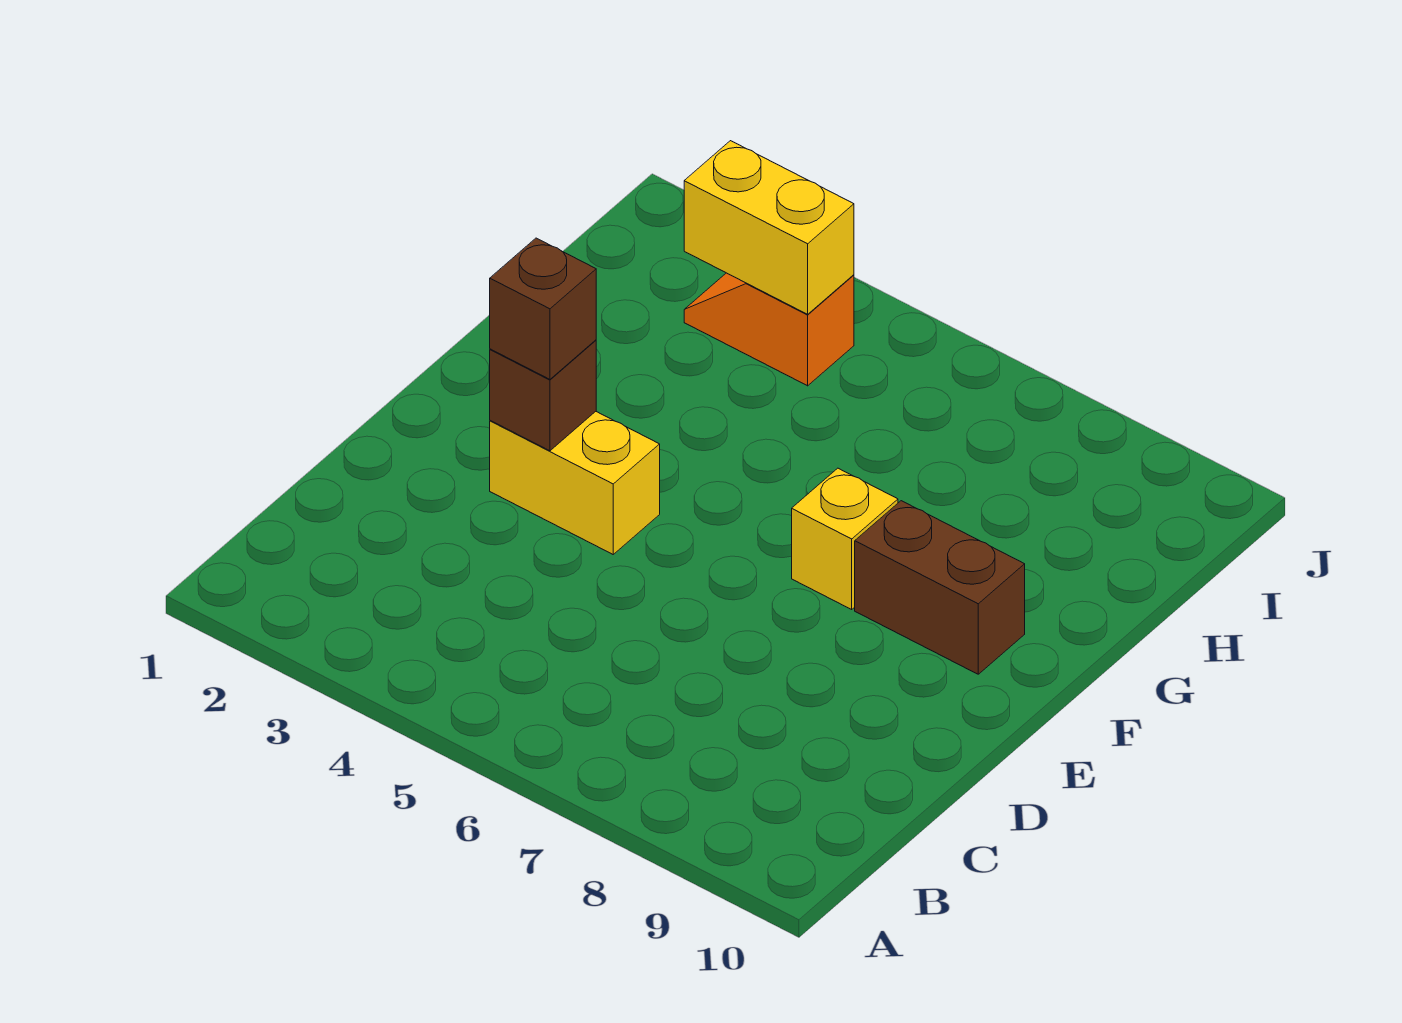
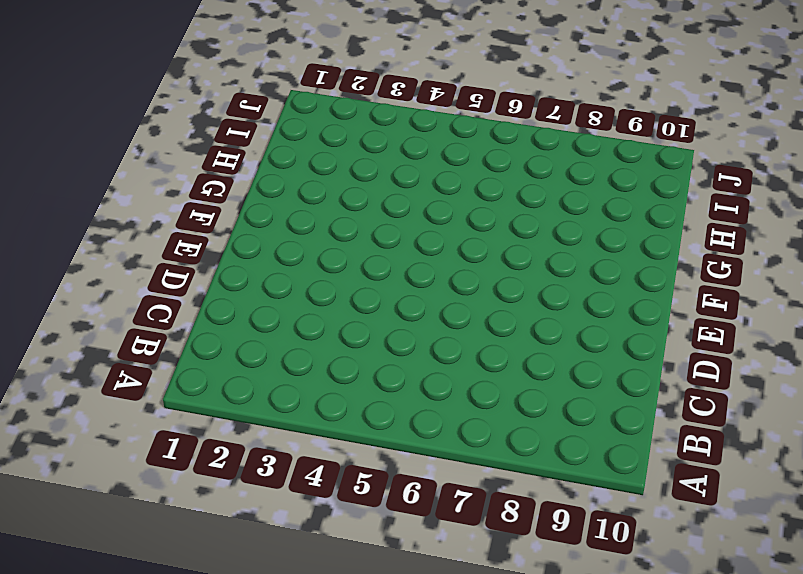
none -> yellow 1x2 brick [490,412,660,554]
none -> yellow 1x1 brick [792,468,898,609]

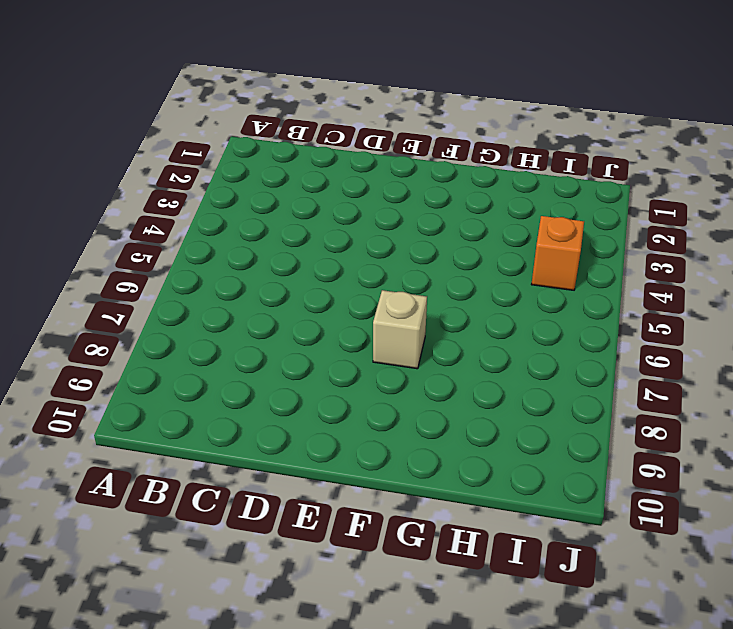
tan 1x1 brick [373,290,427,369] -> yellow 1x1 brick [792,468,898,609]
none -> yellow 1x2 brick [490,412,660,554]
none -> brown 1x2 brick [855,501,1025,674]

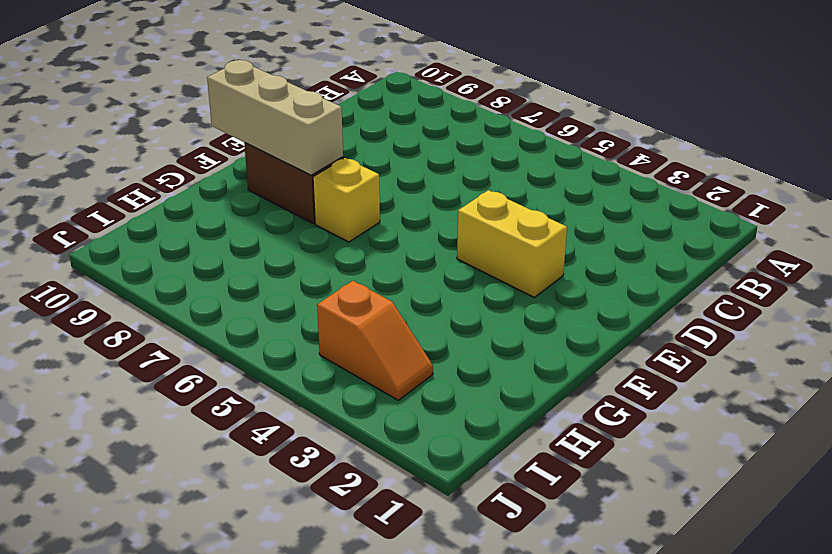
tan 1x3 brick [207,60,343,175] -> none
none -> brown 1x1 brick [490,340,596,451]
none -> yellow 1x2 brick [684,141,854,314]

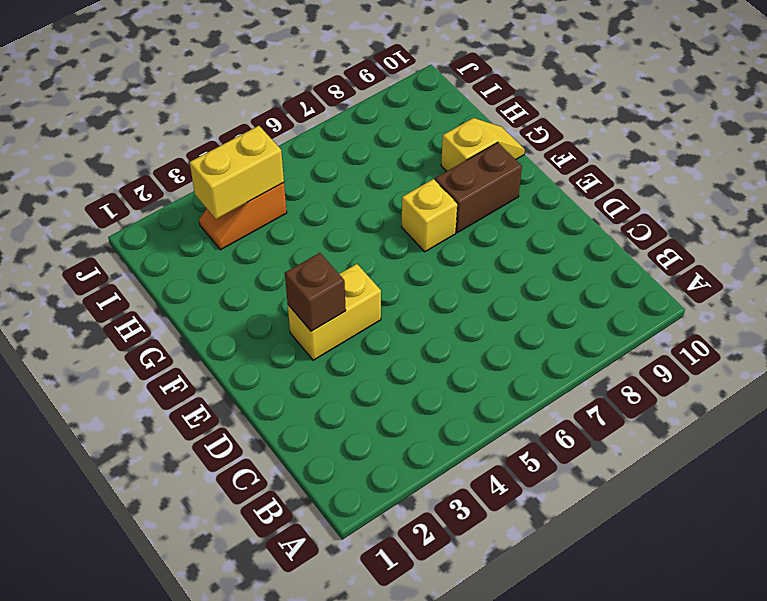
yellow 1x2 slope [441,118,525,172] -> none
none -> brown 1x1 brick [490,238,596,379]

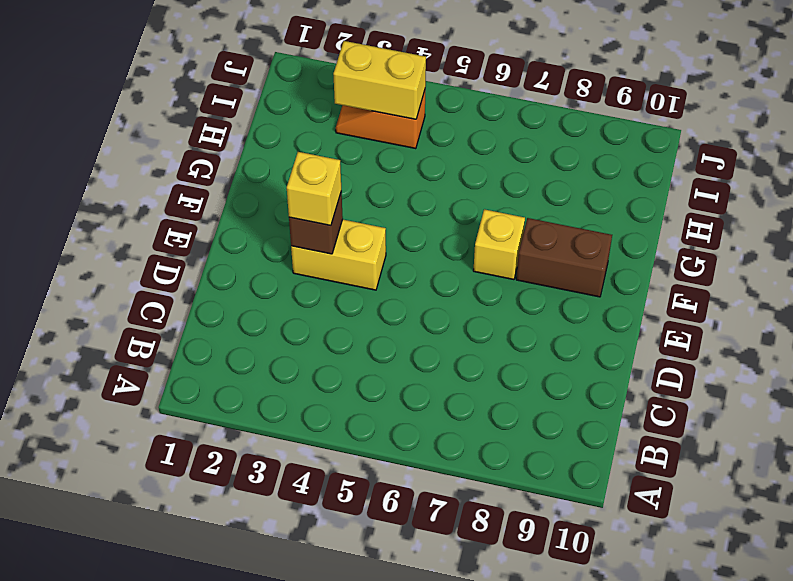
yellow 1x1 brick [287,152,341,226] -> brown 1x1 brick [490,238,596,379]

